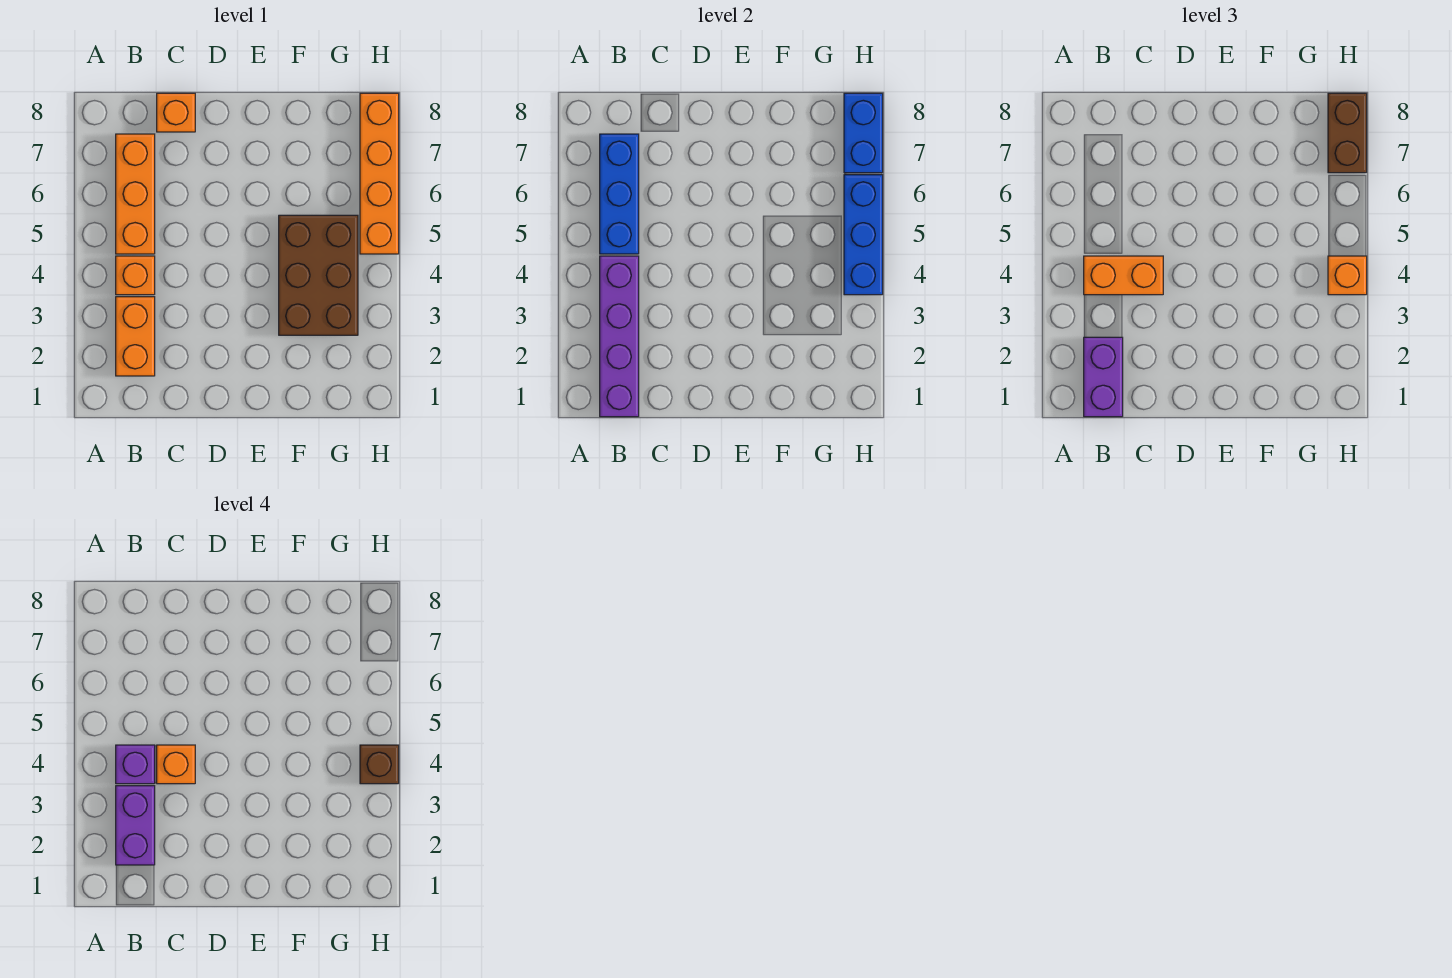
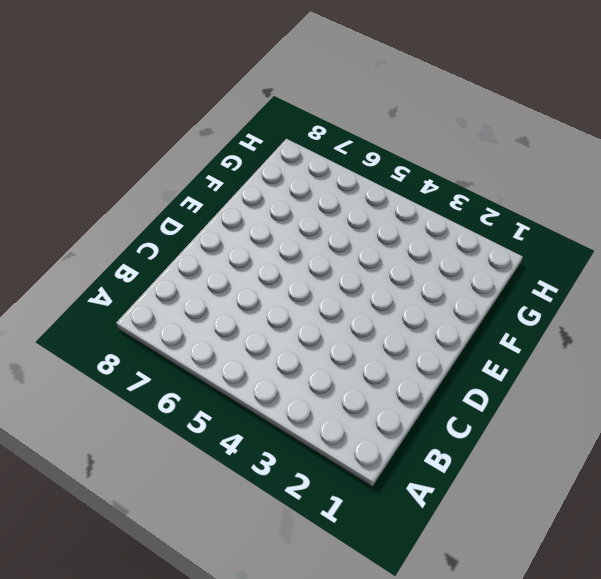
none -> orange 1x2 brick [116,297,155,376]
none -> orange 1x1 brick [116,256,155,295]
none -> orange 1x3 brick [116,134,155,254]

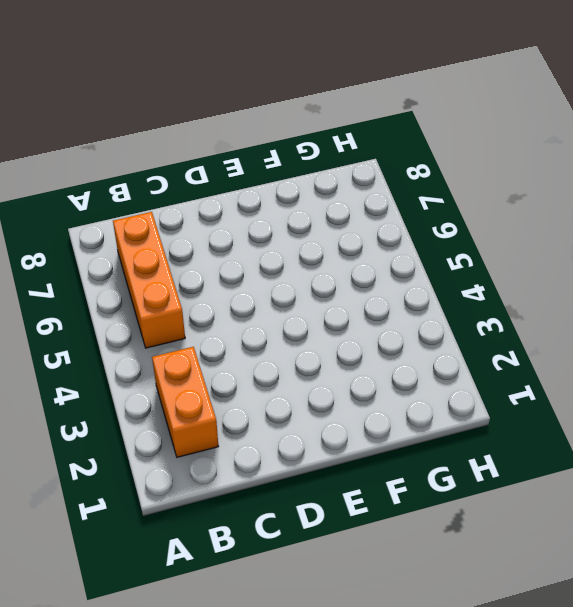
none -> orange 1x1 brick [116,256,155,295]
none -> orange 1x1 brick [157,93,195,132]
none -> brown 2x3 brick [279,215,358,335]

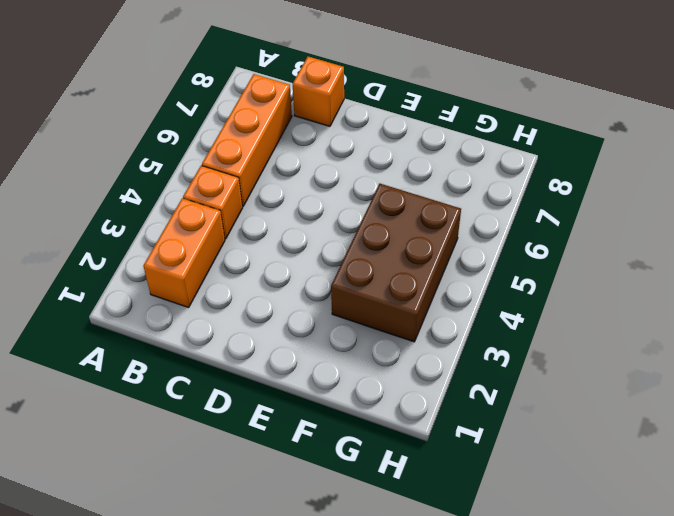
none -> orange 1x4 brick [360,93,399,254]
none -> purple 1x4 brick [600,256,639,417]
none -> blue 1x3 brick [600,134,639,254]

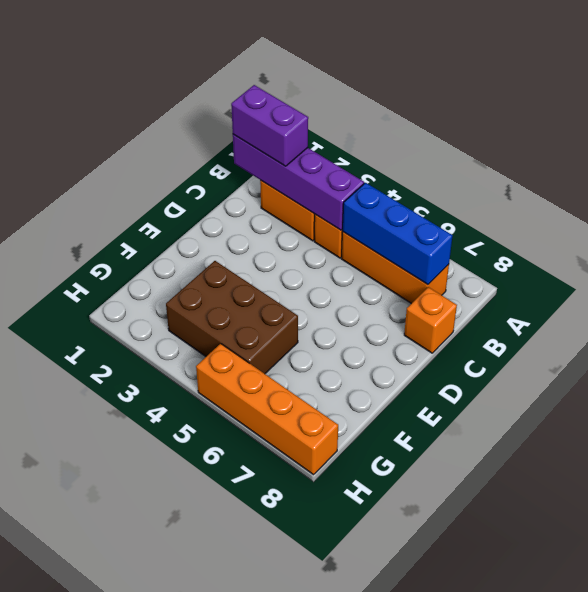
none -> blue 1x3 brick [844,175,883,295]
none -> blue 1x2 brick [844,93,883,173]
none -> orange 1x2 brick [1084,256,1163,295]

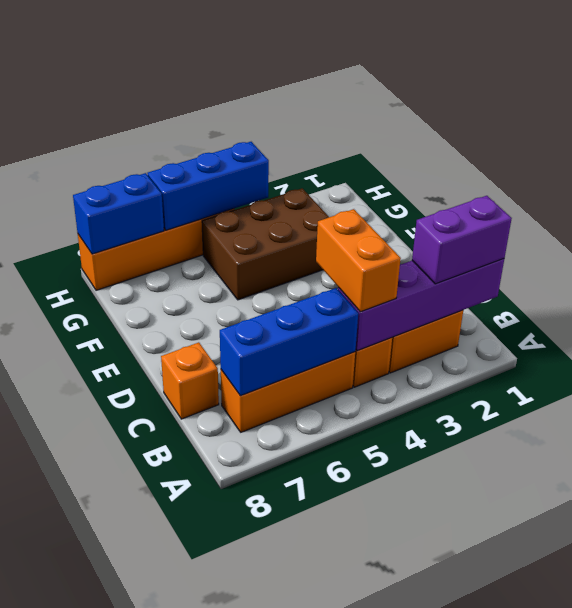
none -> orange 1x1 brick [1328,256,1367,295]
none -> brown 1x2 brick [1328,93,1367,173]
none -> purple 1x2 brick [116,786,155,865]

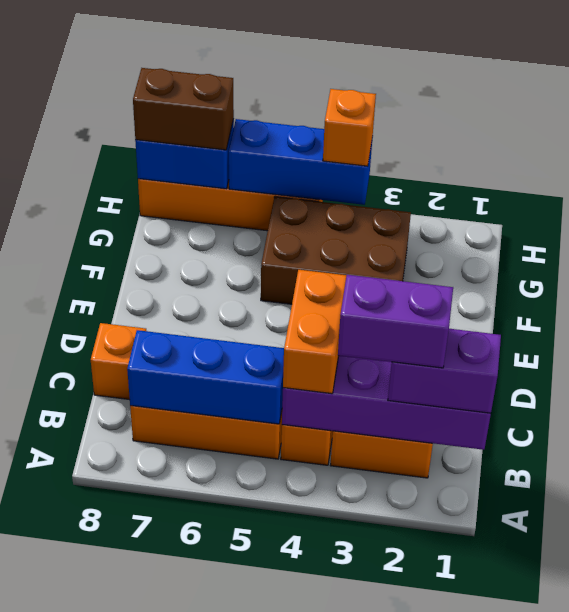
none -> purple 1x1 brick [116,745,155,784]
none -> orange 1x1 brick [157,745,195,784]
none -> brown 1x1 brick [360,745,399,784]

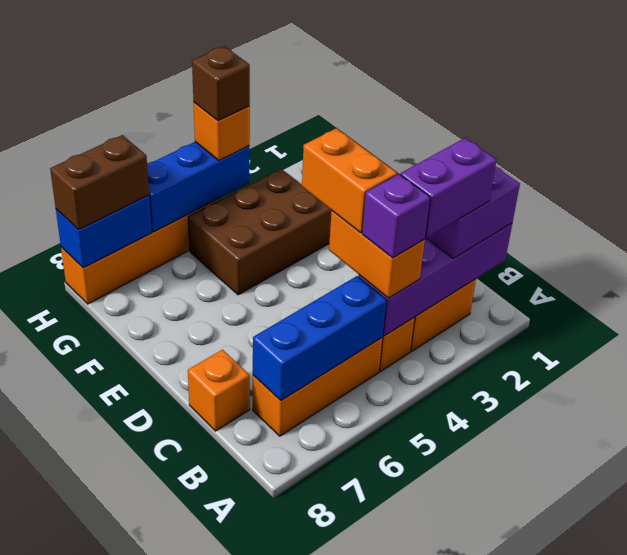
orange 1x2 brick [302,128,397,233] -> orange 1x1 brick [157,745,195,784]

